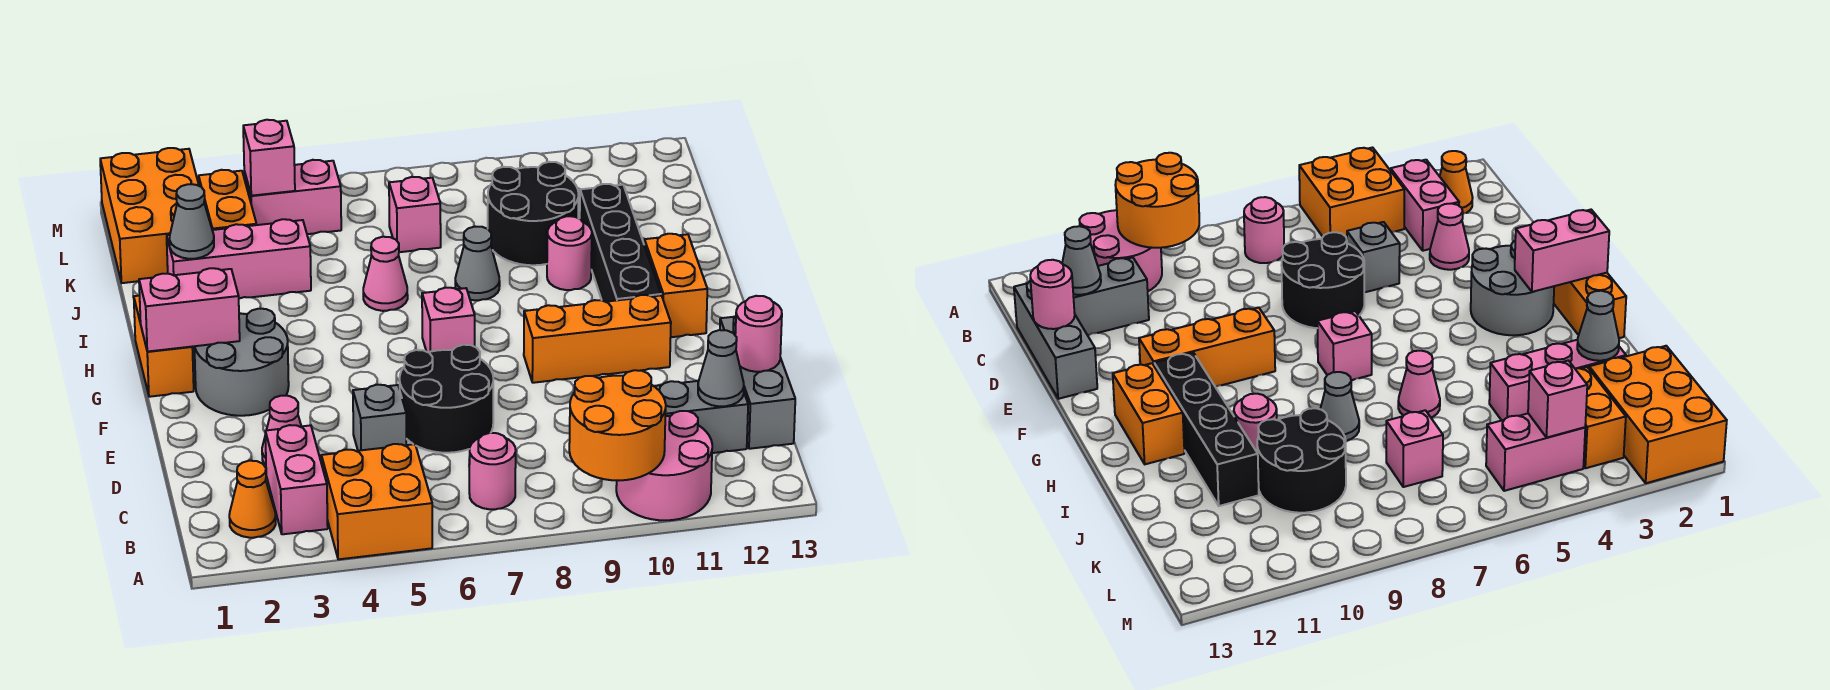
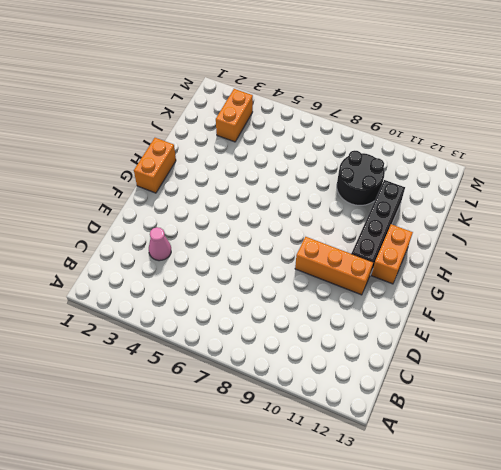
none -> orange 2x2 brick [321,444,432,559]
none -> pink 2x2 round brick [616,411,712,520]
none -> orange 1x1 cone [229,461,276,538]
none -> pink 1x2 brick [265,425,328,534]

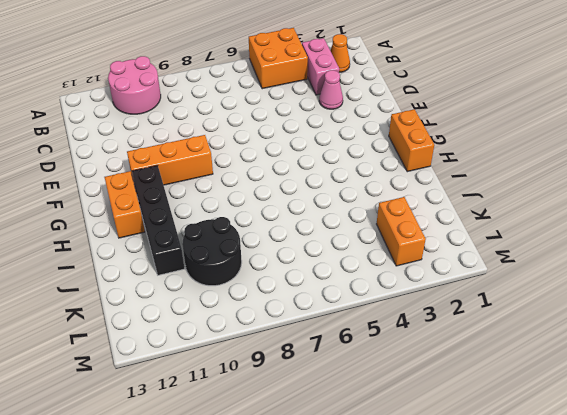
none -> pink 1x1 round brick [469,433,516,509]
none -> grey 1x2 brick [654,381,748,453]
none -> grey 1x3 brick [720,317,795,449]
none -> grey 1x1 brick [353,385,406,451]

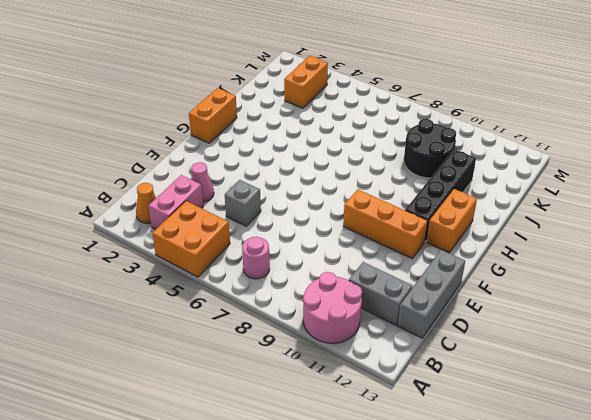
none -> black 2x2 round brick [400,345,493,453]
none -> grey 2x2 round brick [194,309,289,416]
none -> pink 1x1 brick [422,288,475,352]
none -> pink 1x1 cone [363,237,408,311]

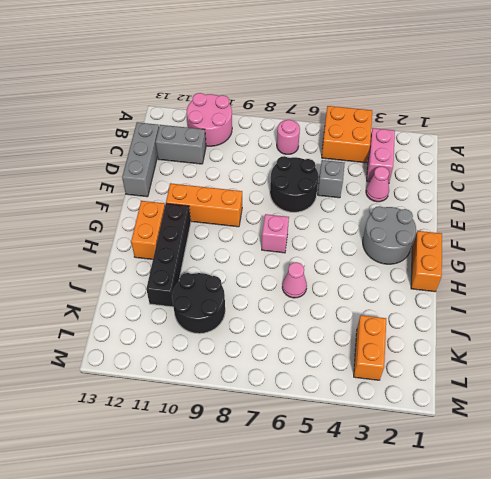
none -> orange 1x1 cone [229,461,276,538]
none -> grey 1x1 cone [455,227,500,300]
none -> pink 1x1 round brick [547,216,592,290]
none -> pink 1x3 brick [167,219,311,299]

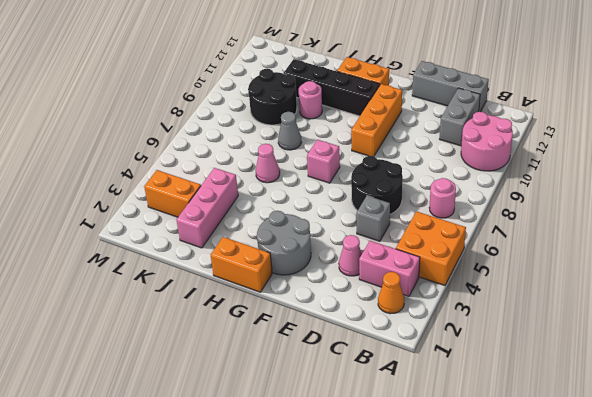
none -> orange 2x3 brick [100,148,199,283]
none -> pink 1x1 brick [389,177,441,252]
none -> pink 1x2 brick [244,160,341,234]
none -> orange 2x2 round brick [569,370,666,480]

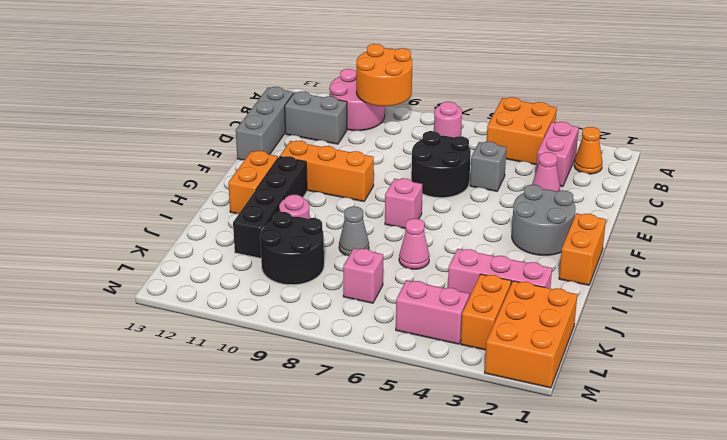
none -> grey 1x1 cone [698,330,744,406]
none -> pink 1x1 round brick [735,296,782,372]
none -> pink 1x2 brick [139,268,240,352]
none -> grey 1x1 cone [170,184,214,259]

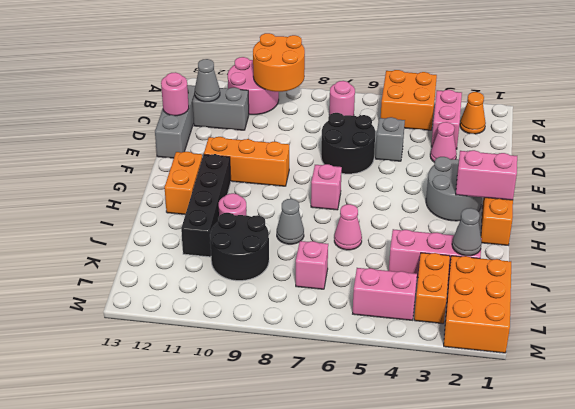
none -> pink 1x1 brick [243,120,295,196]

